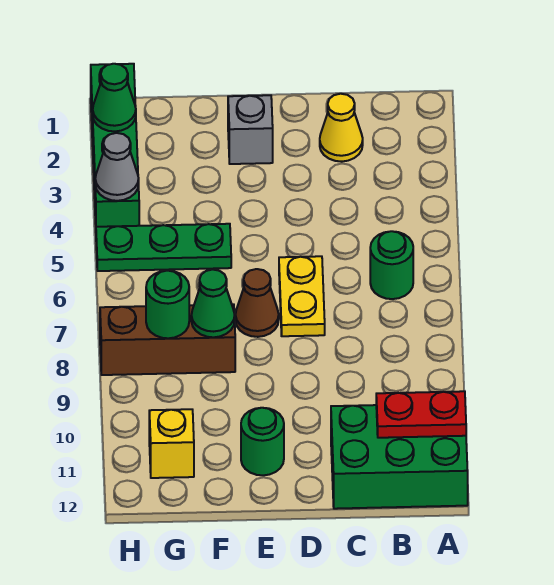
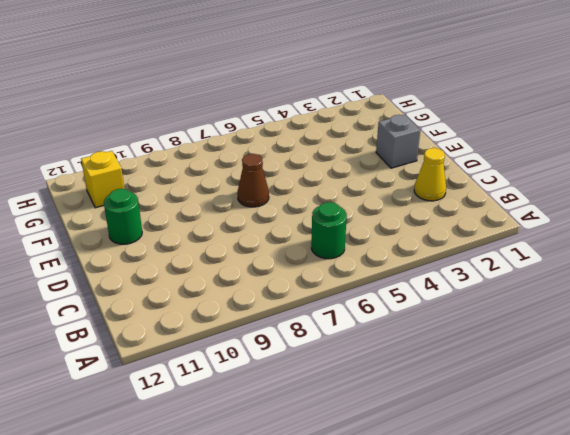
none -> green 2x3 brick [331,405,468,509]
none -> yellow 1x2 plate [279,256,325,336]
none -> green 1x3 plate [96,224,231,271]

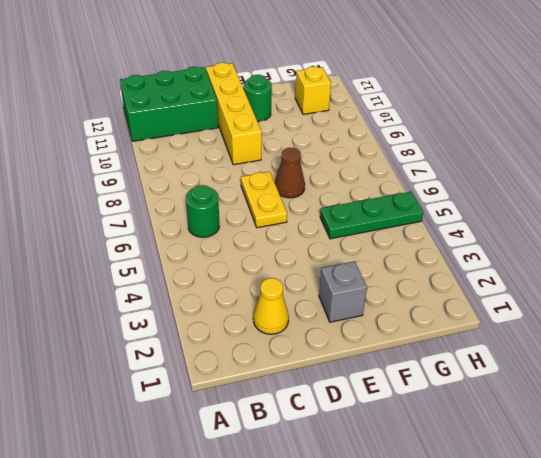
yellow 1x4 brick [206,63,262,165] -> none
none -> brown 1x3 brick [100,304,235,375]
none -> green 1x4 brick [91,64,139,227]
none -> red 1x2 plate [376,391,466,438]

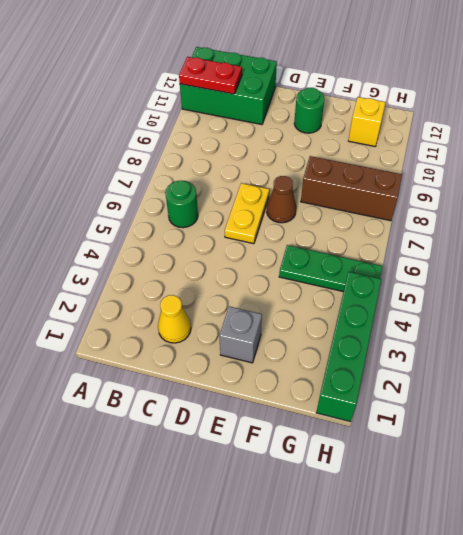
none -> green 1x1 cone [191,269,235,337]
none -> green 1x1 round brick [146,271,189,338]
none -> green 1x1 cone [93,64,136,131]

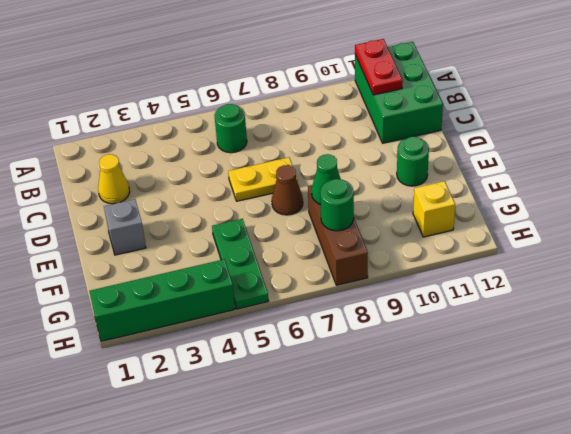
none -> green 1x1 cone [93,64,136,131]
none -> grey 1x1 cone [95,133,139,201]

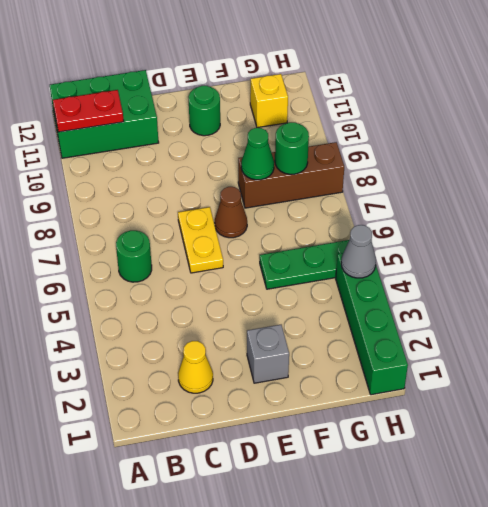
none -> green 1x1 cone [93,64,136,131]

